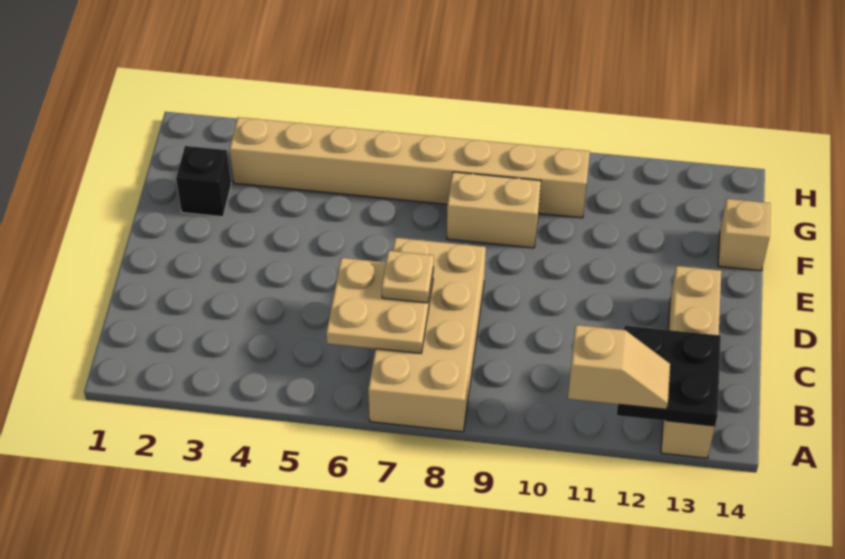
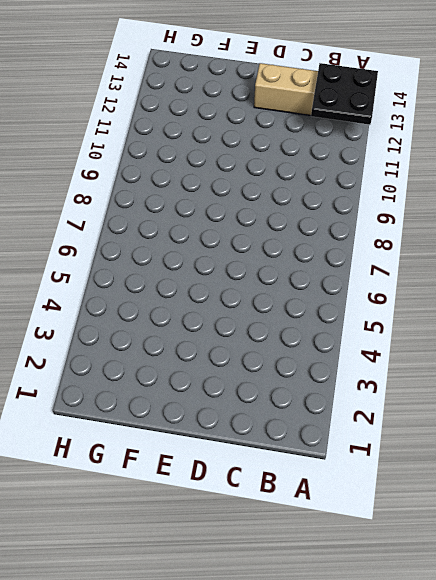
none -> tan 2x4 brick [368,238,486,432]
none -> black 1x1 brick [176,146,231,217]

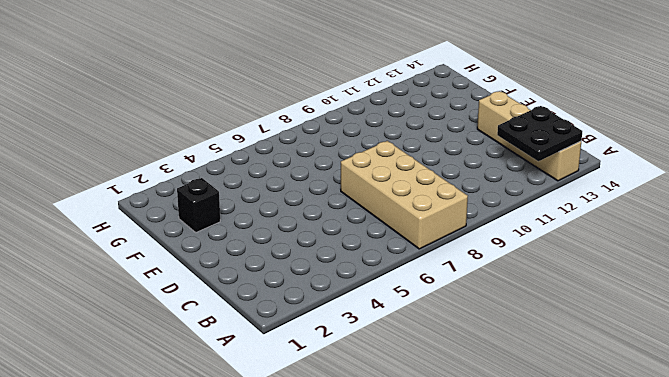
none -> tan 1x2 brick [447,172,541,248]
none -> tan 1x1 brick [718,199,770,271]

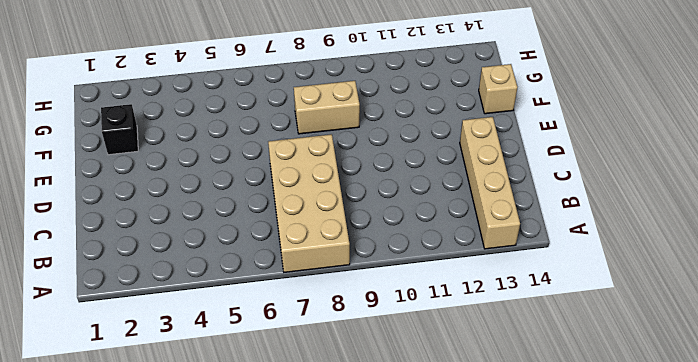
none -> tan 1x8 brick [230,117,590,218]
none -> black 2x2 plate [617,326,721,426]

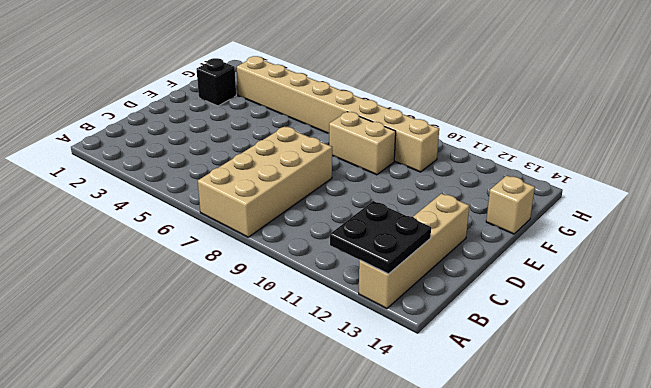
none -> tan 2x2 plate [326,258,434,353]
none -> tan 1x2 slope [568,325,670,409]

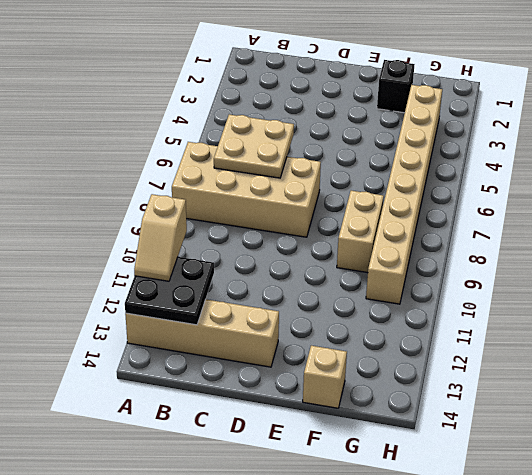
none -> tan 1x1 plate [382,251,434,303]

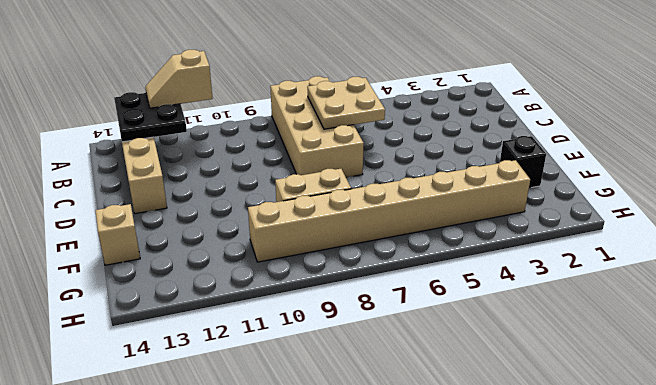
none -> tan 1x1 plate [382,251,434,303]

